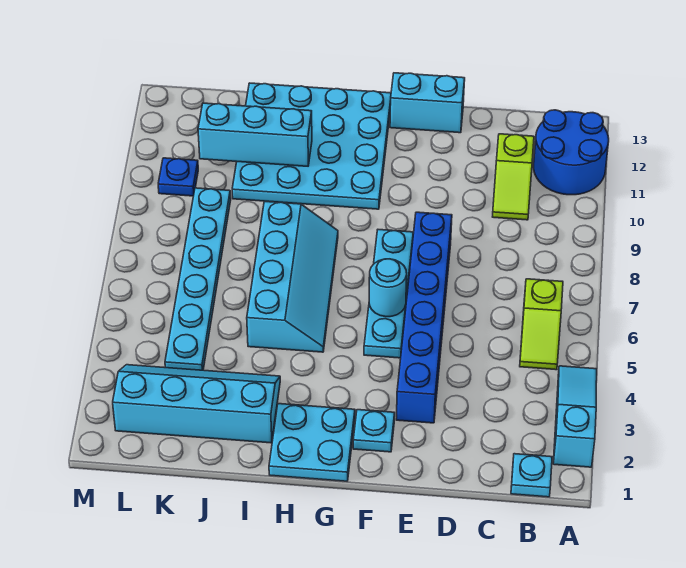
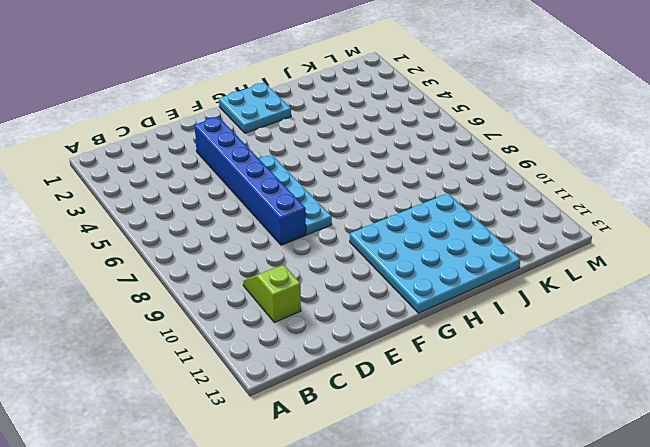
none -> cyan 1x3 slope [553,366,597,467]
none -> blue 2x2 round brick [534,110,609,195]
none -> cyan 1x1 plate [511,454,552,497]

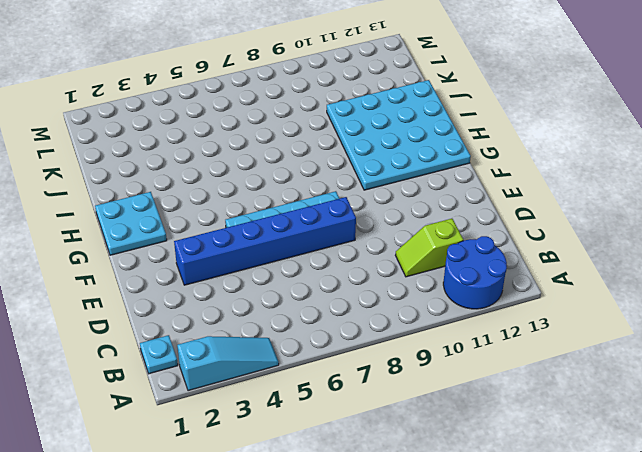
none -> lime 1x2 slope [520,279,563,370]
none -> cyan 1x2 brick [390,73,465,133]
none -> cyan 1x1 plate [353,410,395,452]

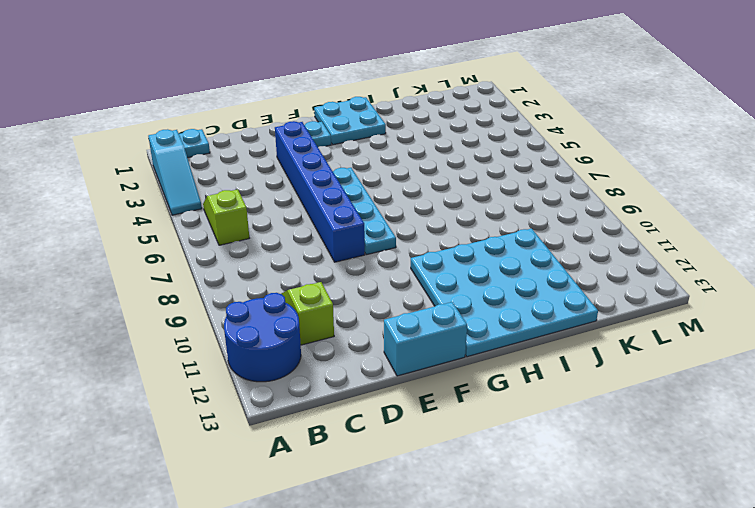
none -> cyan 2x4 slope [247,201,338,352]
none -> cyan 2x4 slope [113,365,280,443]
none -> cyan 1x6 plate [165,188,231,370]

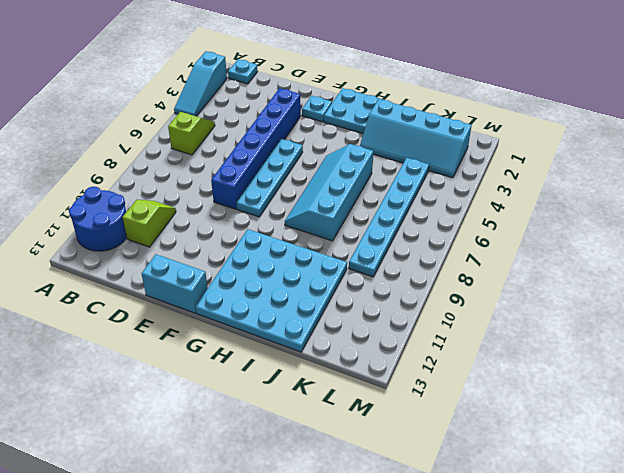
none -> blue 1x1 plate [158,158,198,196]
none -> cyan 1x1 round brick [369,259,407,317]
none -> cyan 1x3 brick [198,103,312,166]

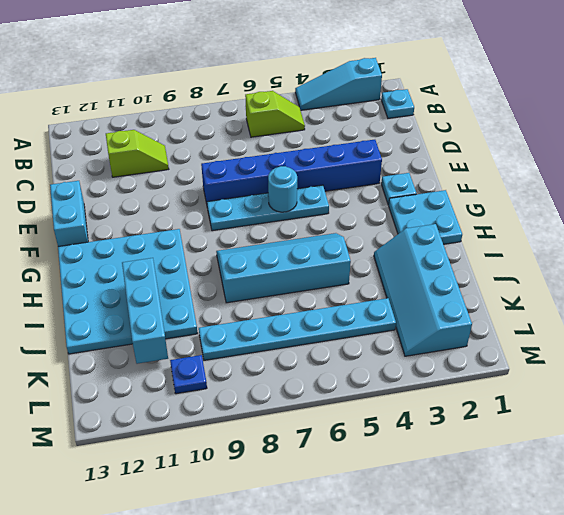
none -> blue 2x2 round brick [534,110,609,195]

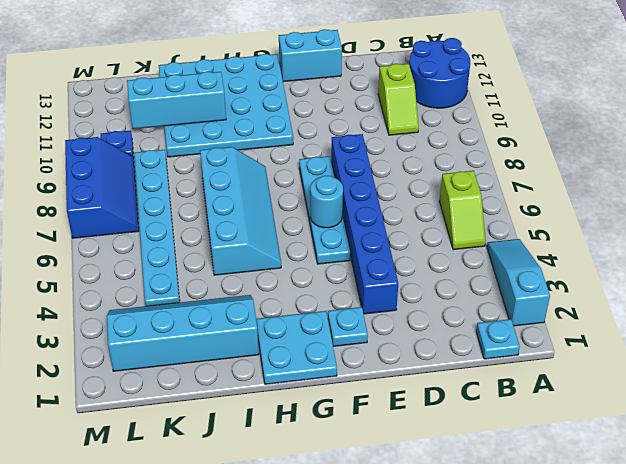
blue 2x3 slope [65,137,139,238] -> none

